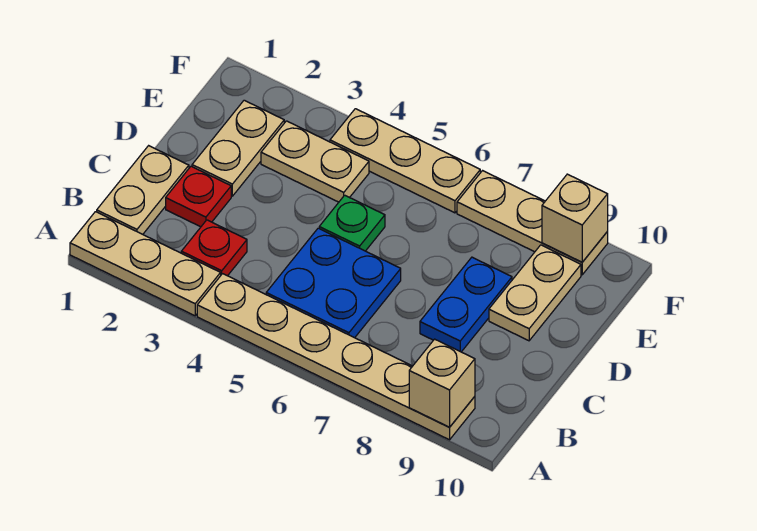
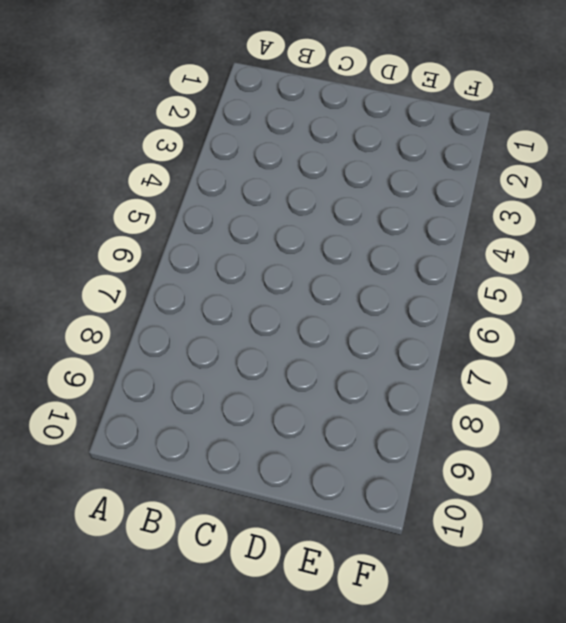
none -> tan 1x3 plate [70,212,221,316]
none -> tan 1x6 plate [197,274,475,440]
none -> tan 1x2 plate [97,146,189,234]

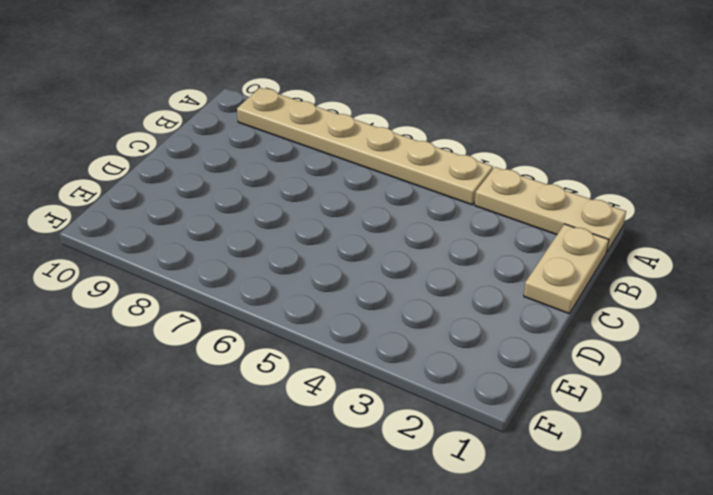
none -> red 1x1 plate [181,220,247,276]
none -> blue 2x2 plate [266,228,401,338]
none -> red 1x1 plate [166,166,231,227]

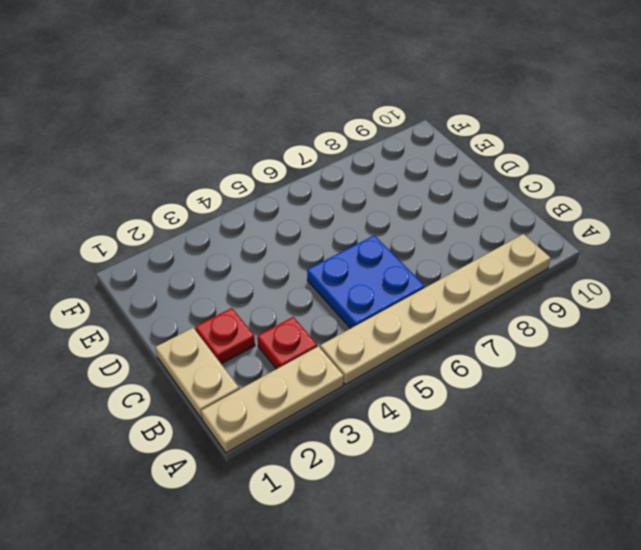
none -> blue 1x2 plate [420,257,512,352]
none -> tan 1x2 plate [192,100,284,196]
none -> green 1x1 plate [319,195,385,251]

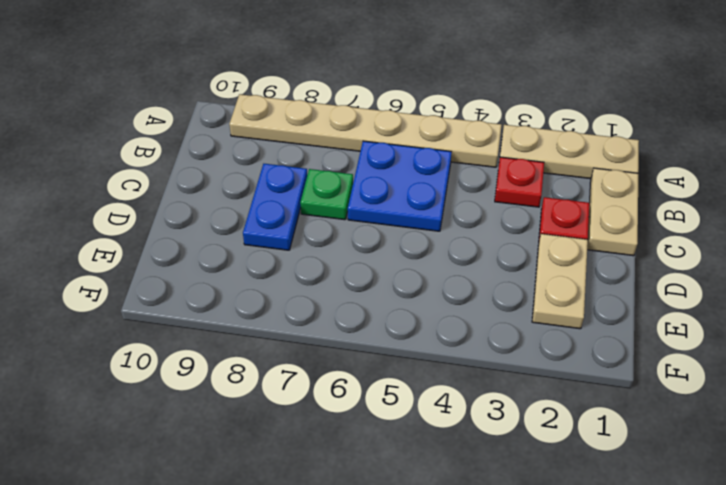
green 1x1 plate [300,169,353,220] -> green 1x1 plate moved to [319,195,385,251]
none -> tan 1x2 plate [489,245,581,341]
none -> tan 1x2 plate [261,121,369,202]
none -> tan 1x3 plate [330,109,480,213]

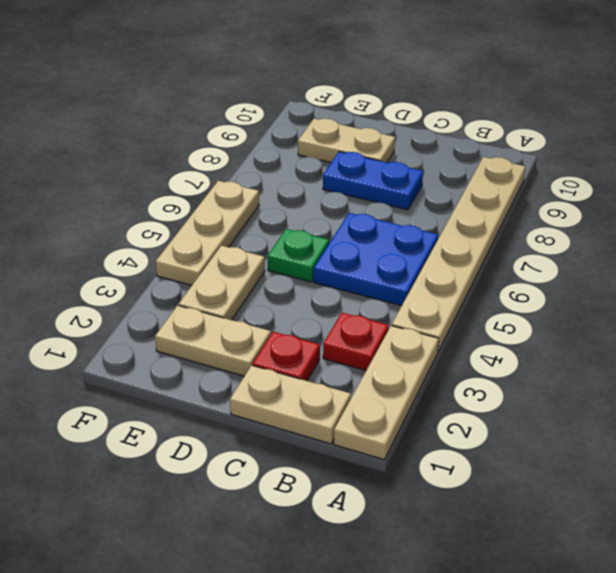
none -> tan 1x3 plate [457,171,608,275]
none -> tan 1x1 brick [409,339,475,427]
none -> tan 1x1 brick [542,174,608,262]

